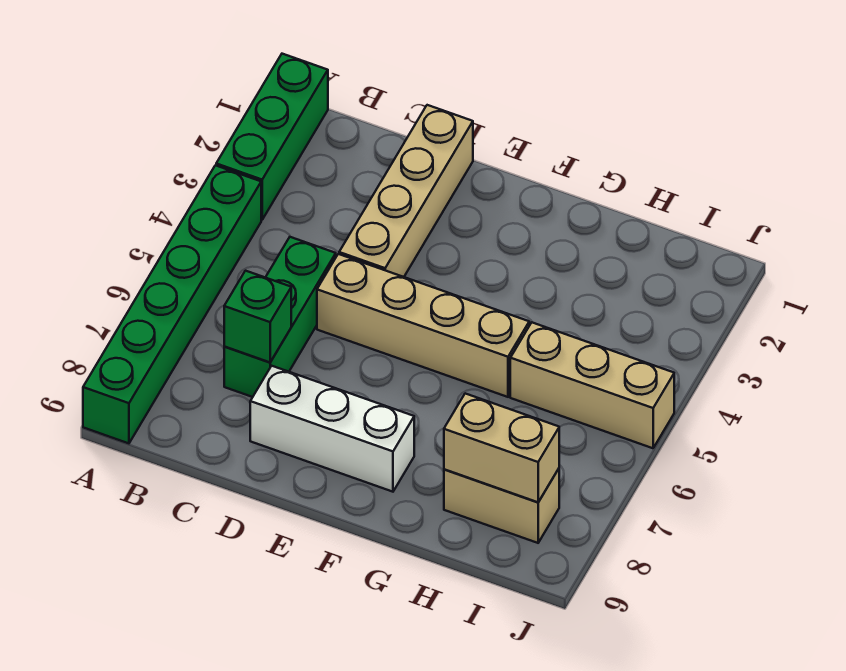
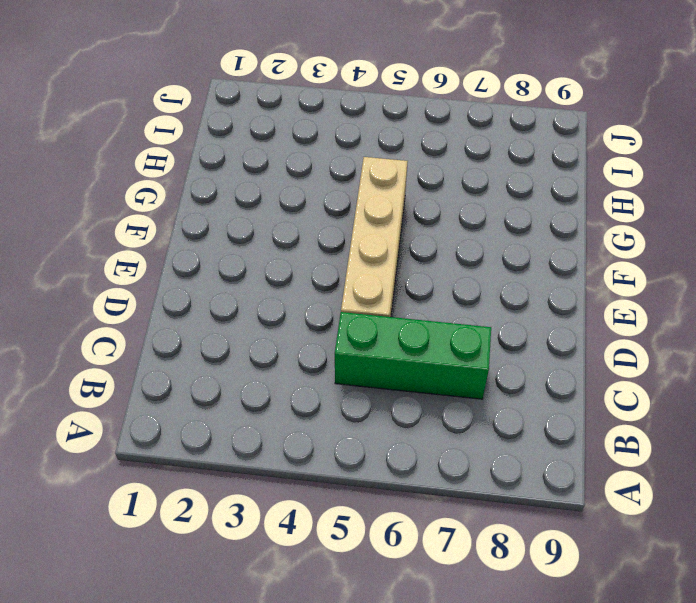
none -> green 1x3 brick [216,54,328,220]
none -> green 1x6 brick [83,165,261,443]

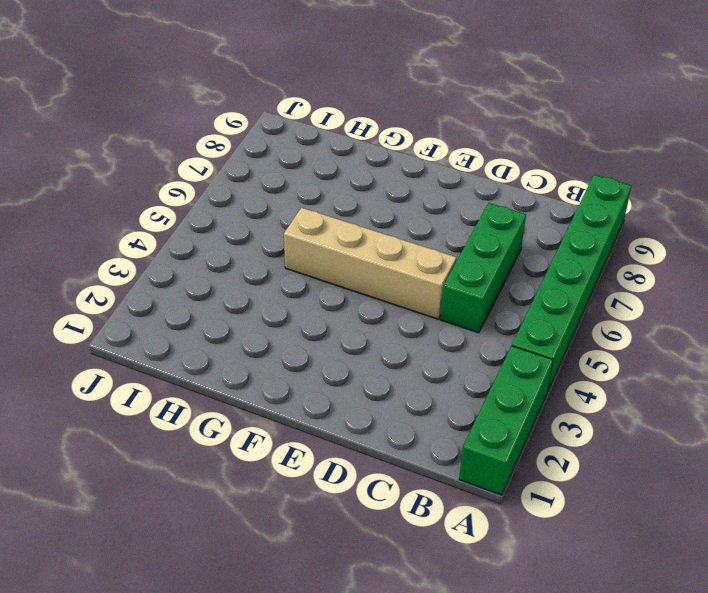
none -> tan 1x4 brick [339,105,473,277]
none -> white 1x3 brick [250,366,414,492]

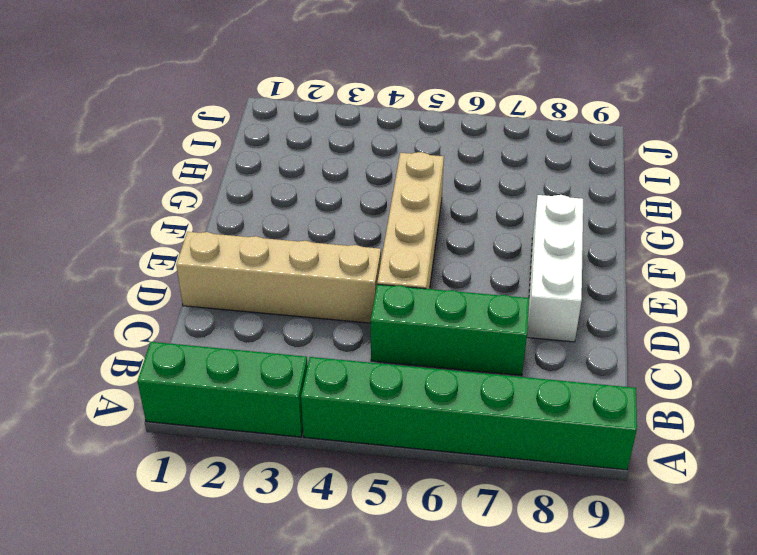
none -> tan 1x3 brick [510,323,674,448]
none -> tan 1x2 brick [444,469,559,543]

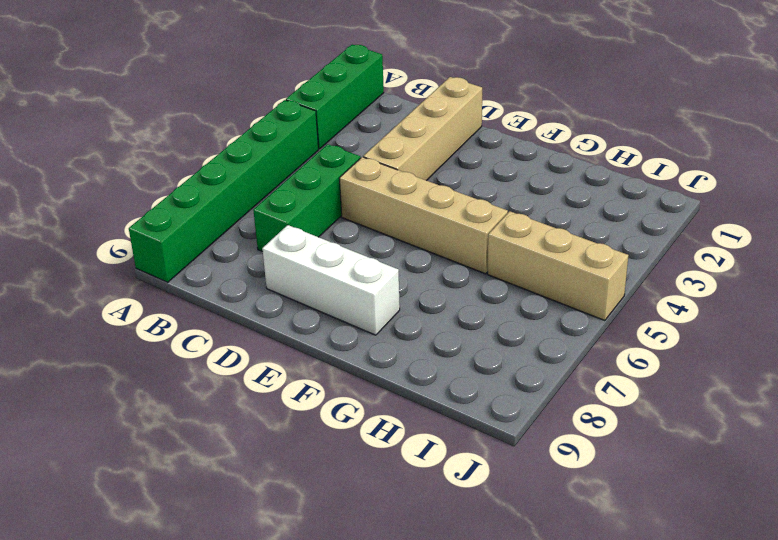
none -> tan 1x2 brick [444,469,559,543]
none -> green 1x1 brick [224,271,291,362]

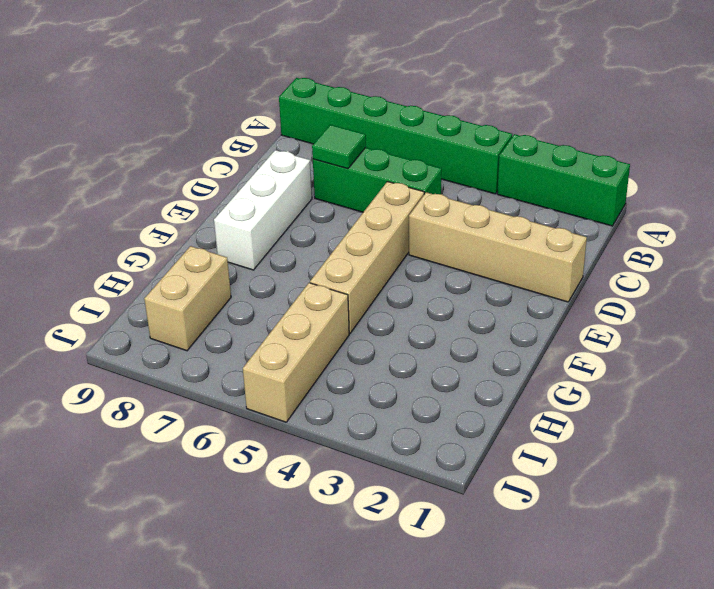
green 1x1 tile [312,125,366,169] -> green 1x1 brick [224,271,291,362]
none -> tan 1x2 brick [444,394,559,502]

